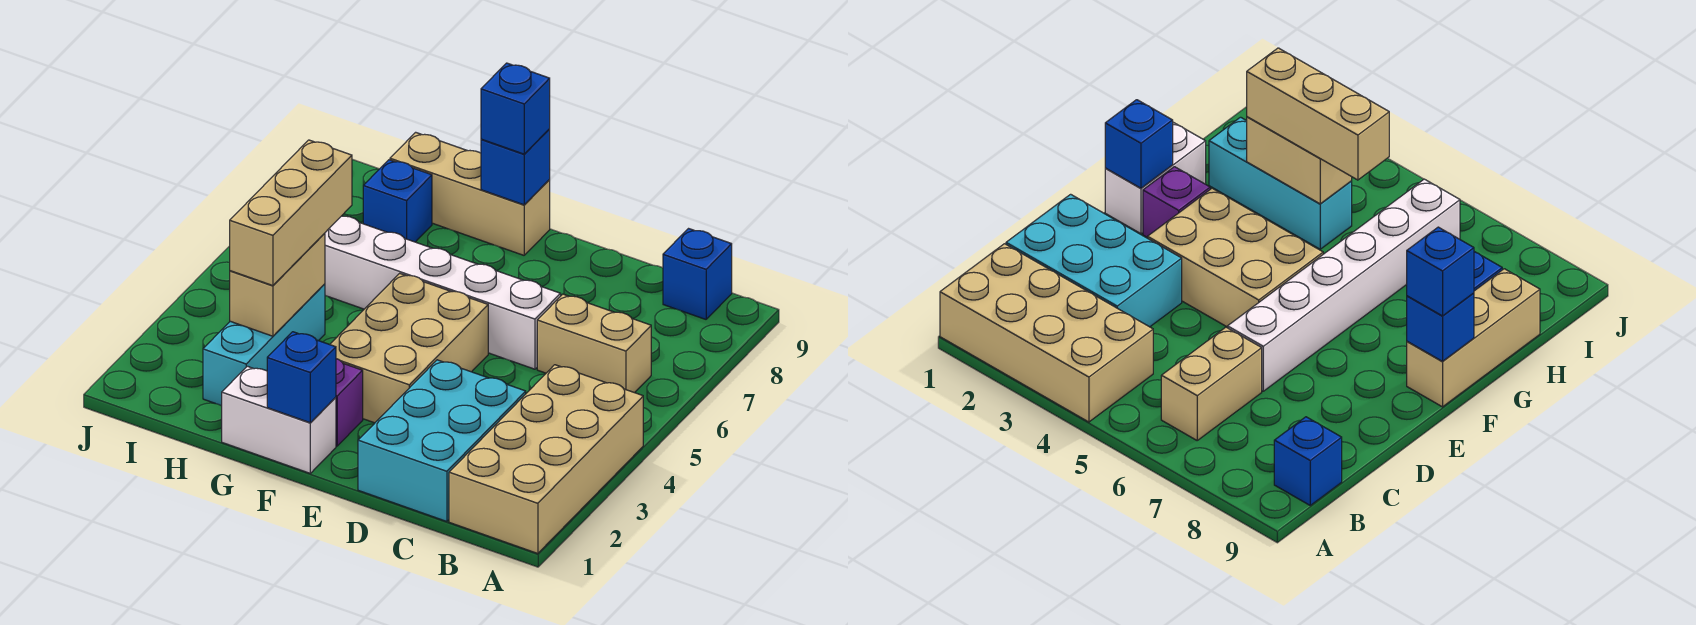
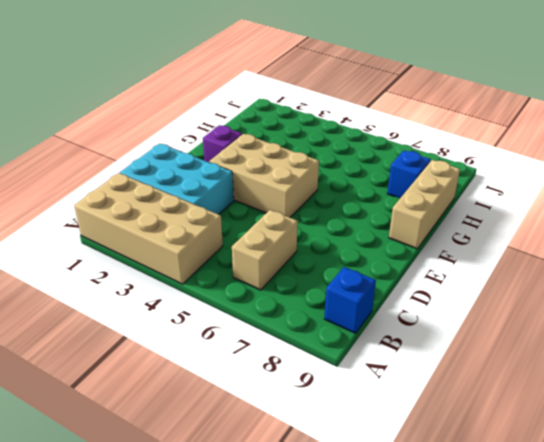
none -> white 1x6 brick [325,216,561,369]
none -> white 1x2 brick [222,366,336,473]
none -> cyan 1x3 brick [203,284,325,406]

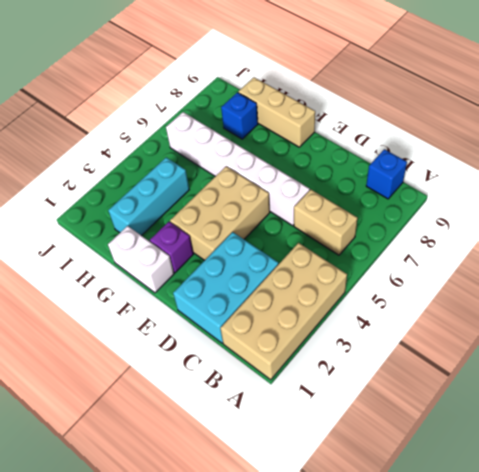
none -> blue 1x1 brick [267,332,336,423]
none -> blue 1x1 brick [481,129,550,205]
none -> tan 1x2 brick [230,233,325,336]

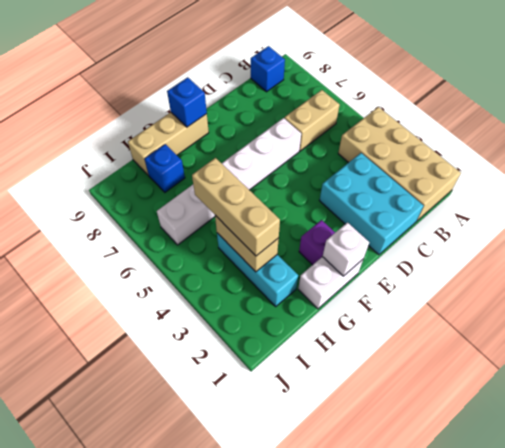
white 1x1 brick [323,223,369,276] -> blue 1x1 brick [267,332,336,423]
none -> tan 2x3 brick [330,273,488,423]
none -> blue 1x1 brick [481,63,550,154]

